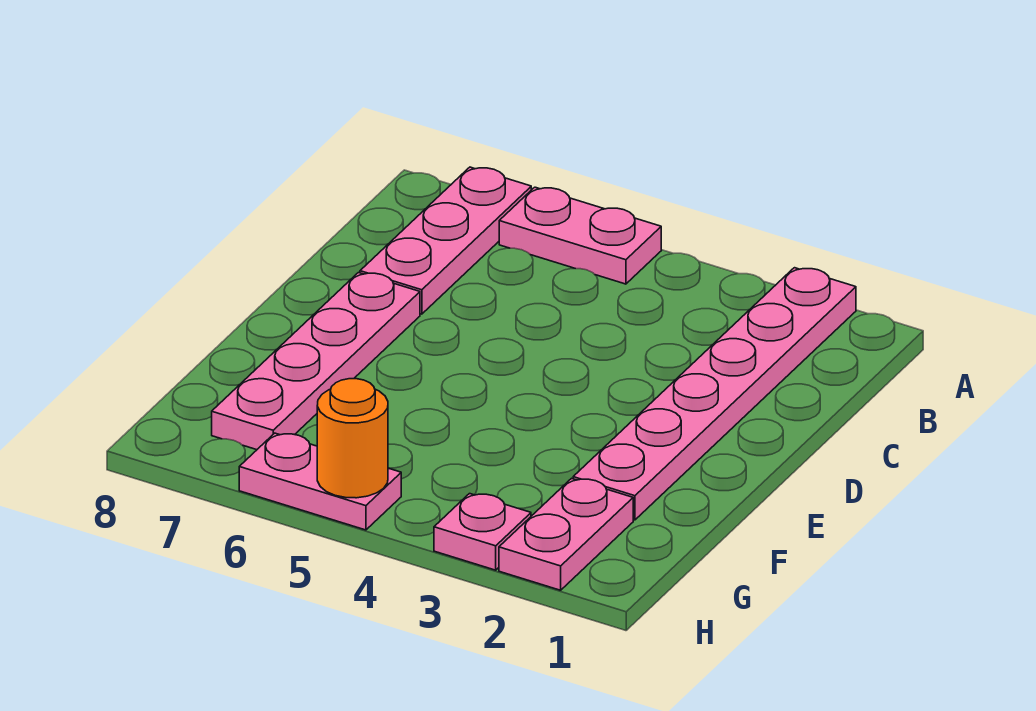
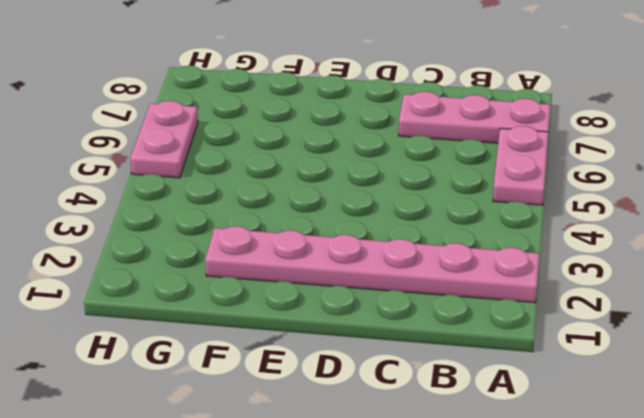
none -> pink 1x4 plate [212,273,420,450]
none -> pink 1x2 plate [499,478,633,590]

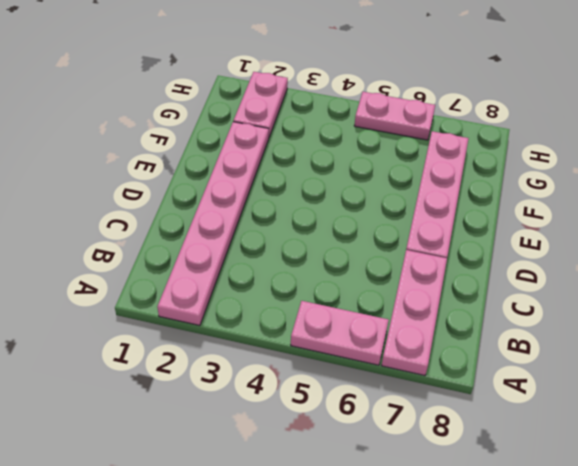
none -> pink 1x1 plate [434,494,531,570]
none -> orange 1x1 round brick [317,379,388,498]

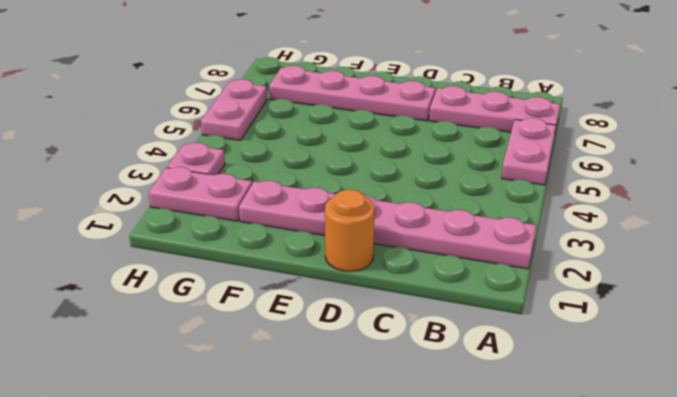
orange 1x1 round brick [325,189,375,271] -> orange 1x1 round brick moved to [317,379,388,498]

